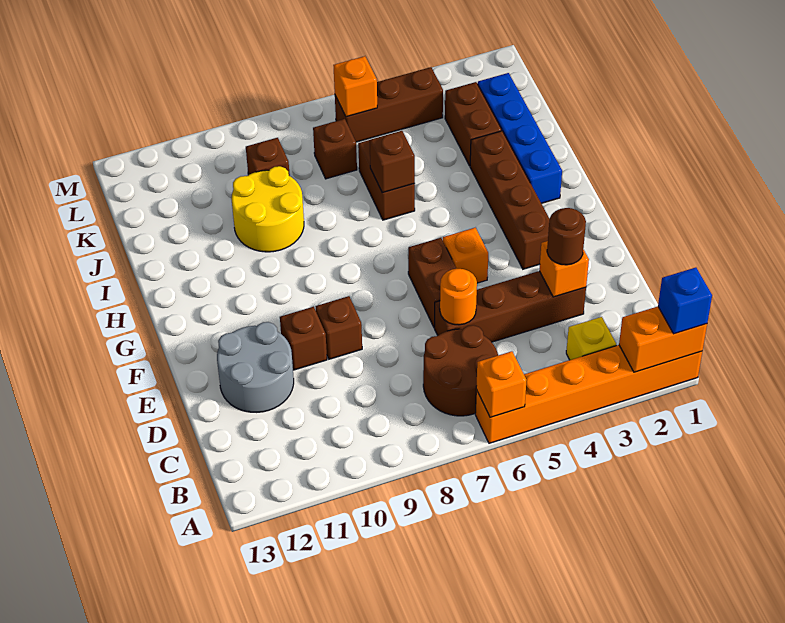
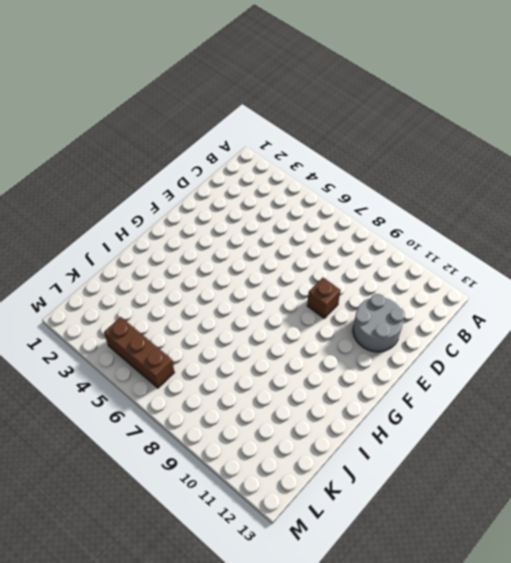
none -> orange 1x6 brick [475,345,702,443]
none -> yellow 1x1 brick [566,317,616,360]
none -> brown 2x2 round brick [423,325,498,416]

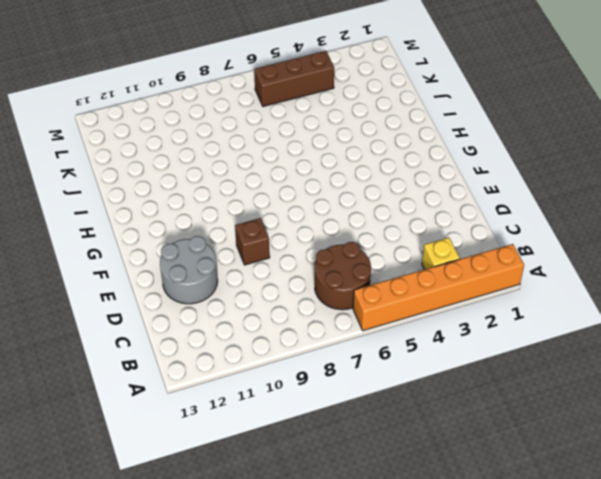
none -> brown 1x4 brick [434,271,586,342]
none -> brown 1x2 brick [408,238,456,327]
none -> brown 1x1 brick [280,307,327,370]

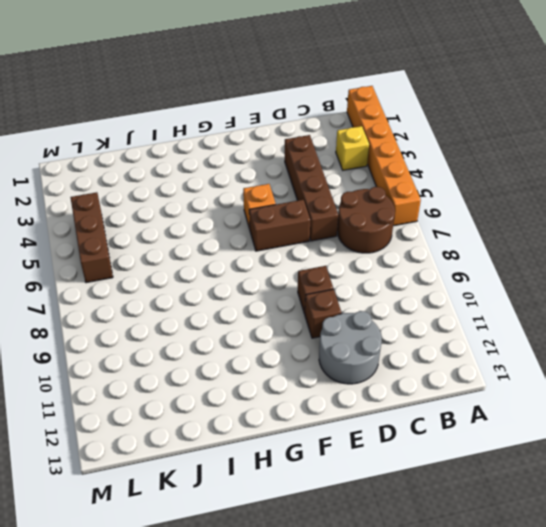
none -> brown 1x4 brick [470,131,550,269]
none -> blue 1x4 brick [477,73,562,203]
none -> brown 1x2 brick [358,140,415,220]

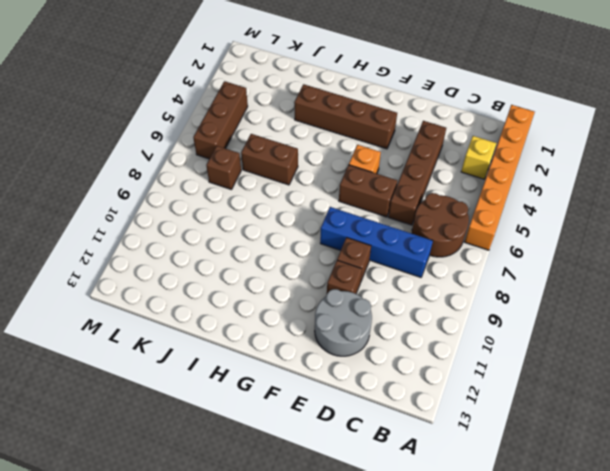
blue 1x4 brick [320,207,433,277] -> blue 1x4 brick moved to [477,73,562,203]
none -> yellow 2x2 round brick [231,166,304,252]
none -> brown 1x2 brick [445,82,502,166]
none -> brown 1x1 brick [246,138,290,176]

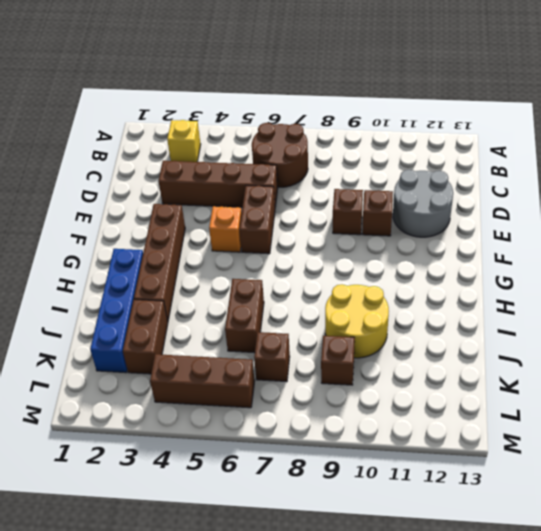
none -> orange 1x6 brick [475,345,702,443]
none -> orange 1x2 brick [619,307,707,372]
none -> orange 1x1 brick [476,351,526,417]

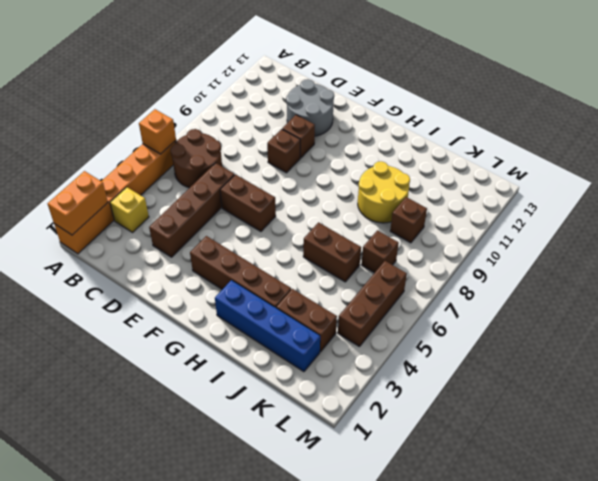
none -> orange 1x1 brick [443,228,488,283]
none -> orange 1x1 brick [539,241,589,297]
none -> orange 1x1 round brick [440,269,477,325]

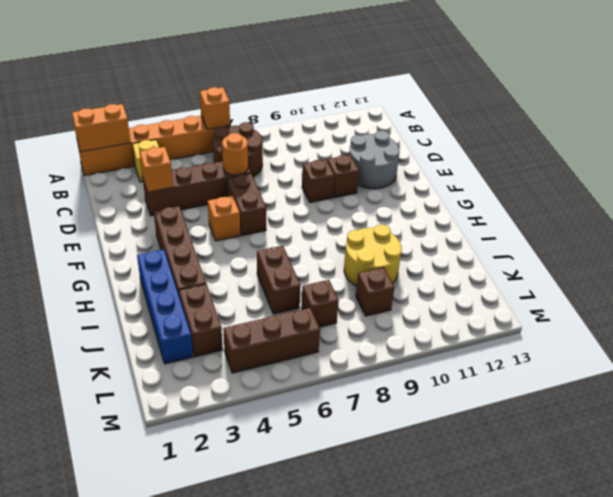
none -> brown 1x1 brick [370,131,415,193]
none -> orange 1x1 brick [333,56,377,117]
none -> blue 1x1 brick [658,268,712,334]

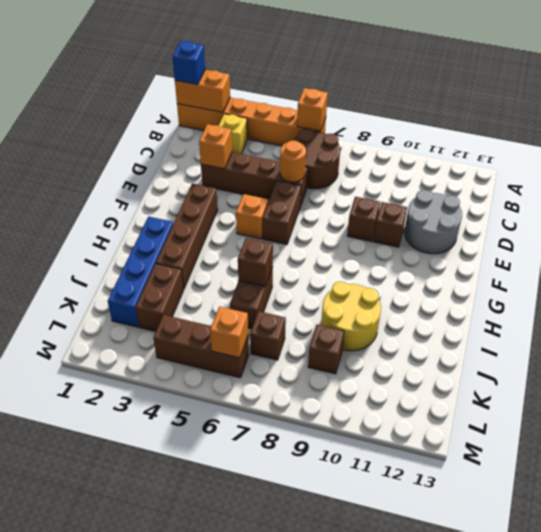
none -> brown 1x1 round brick [547,208,586,265]

